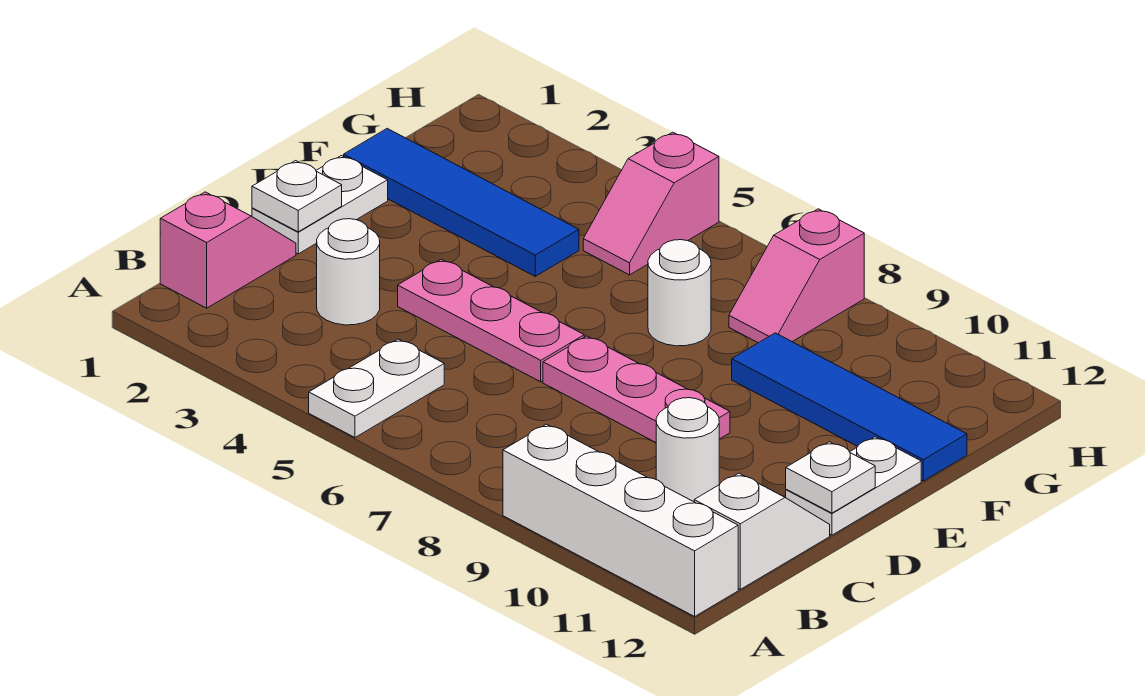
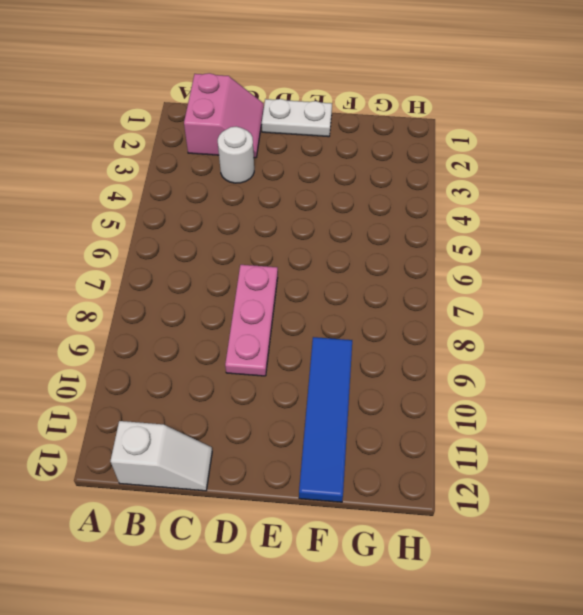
pink 2x2 slope [184,73,264,158] -> pink 1x2 slope [160,192,296,308]
none -> white 1x2 plate [309,339,444,437]
none -> white 1x4 brick [503,424,738,616]
none -> white 1x1 round brick [656,398,719,502]

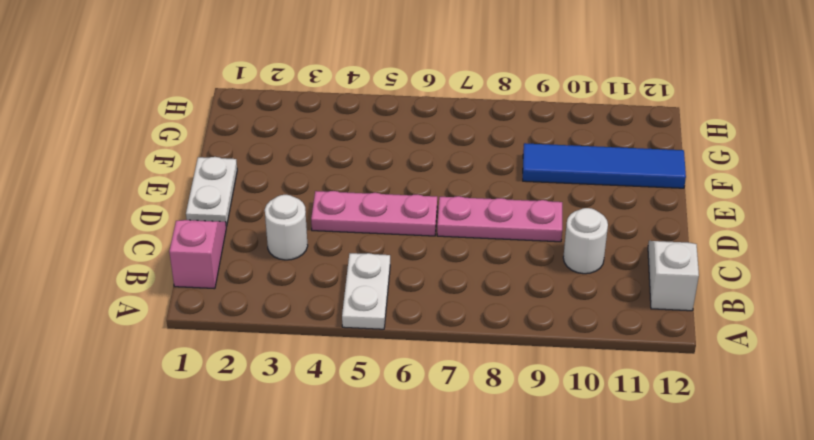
none -> white 1x4 brick [503,424,738,616]
none -> white 1x2 plate [786,437,921,535]
none -> blue 1x4 tile [344,129,579,276]

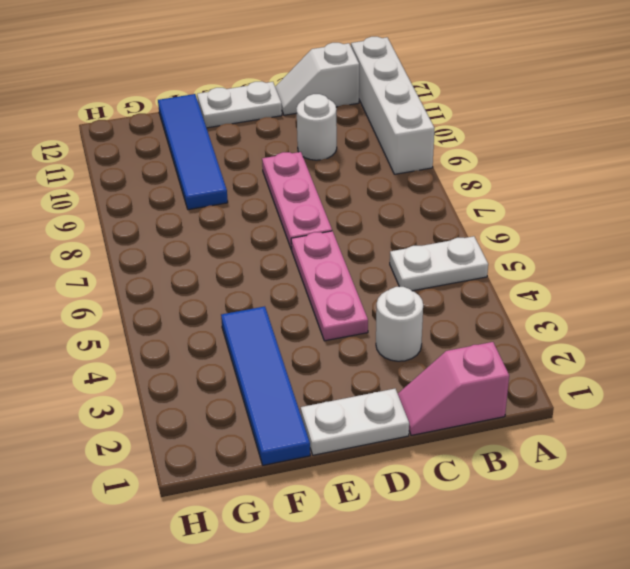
none -> white 1x1 round brick [648,240,711,346]
none -> pink 1x2 slope [583,132,719,275]
none -> pink 1x2 slope [729,209,864,343]

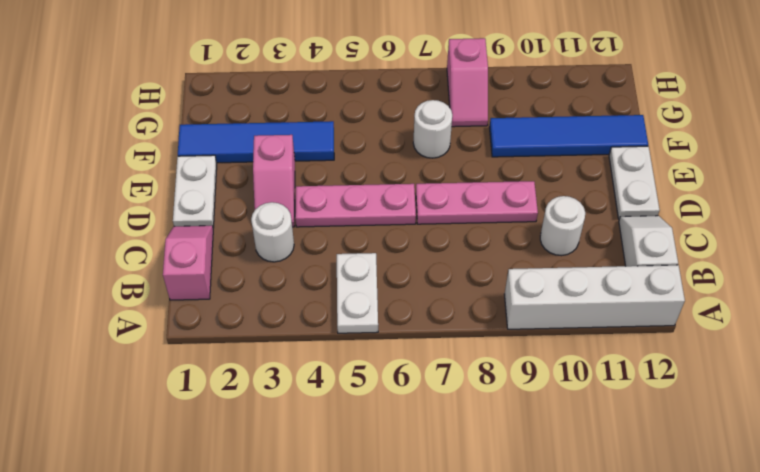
pink 1x2 slope [253,135,295,227] -> pink 1x2 slope moved to [583,132,719,275]
none -> white 1x1 plate [252,161,342,232]
none -> white 1x1 plate [786,442,875,513]

